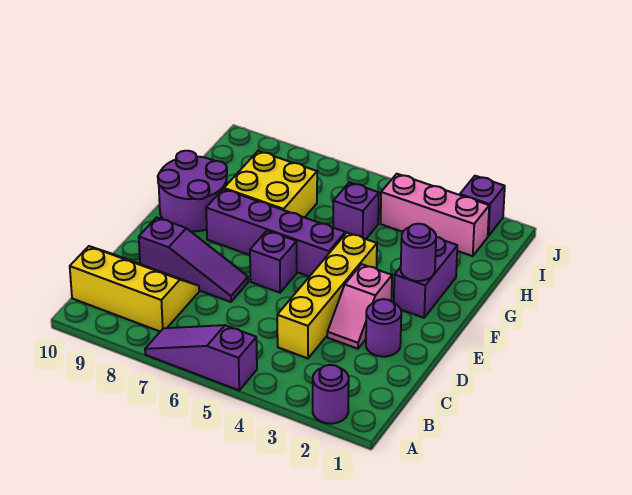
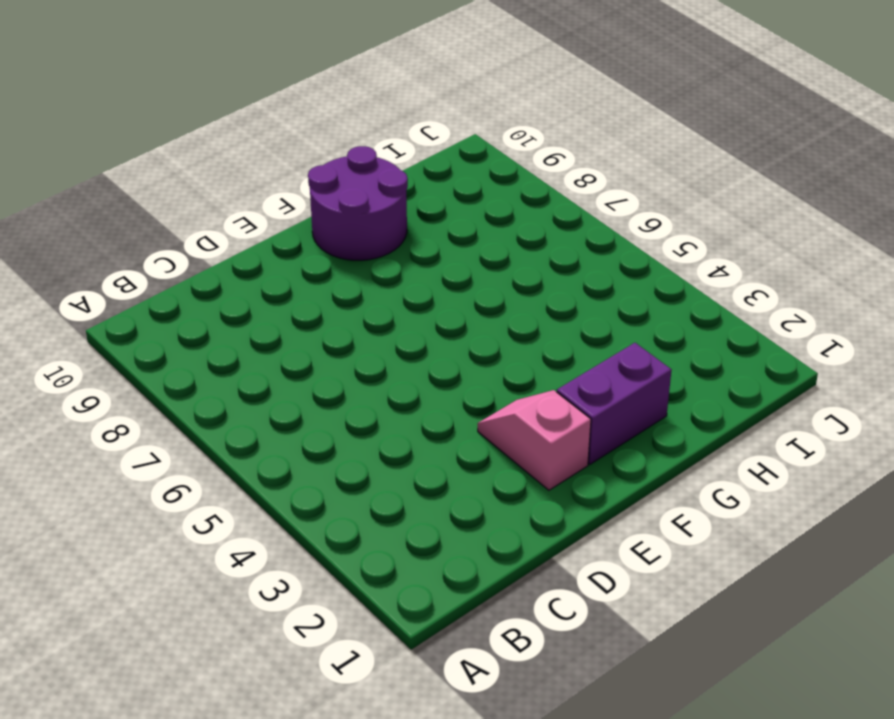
pink 1x2 slope [478,390,591,490] -> pink 1x2 slope turned to [327,264,392,349]
none -> purple 1x1 round brick [313,365,349,424]
none -> purple 1x3 slope [145,325,257,390]
none -> yellow 2x3 slope [70,246,199,331]

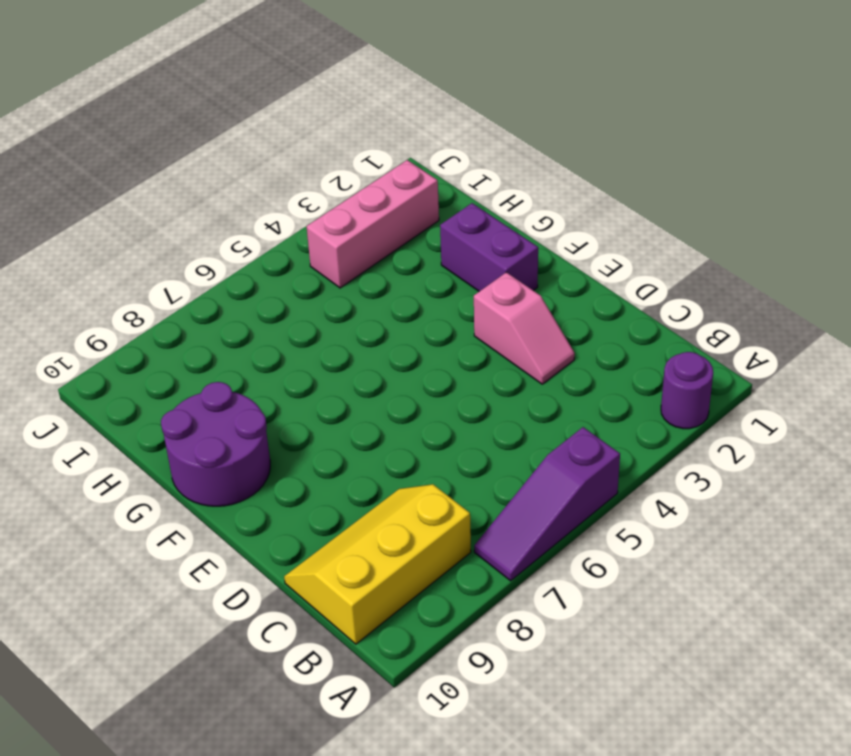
none -> yellow 1x4 brick [277,233,377,358]
none -> purple 1x1 round brick [366,299,401,357]
none -> purple 1x3 slope [139,217,248,302]

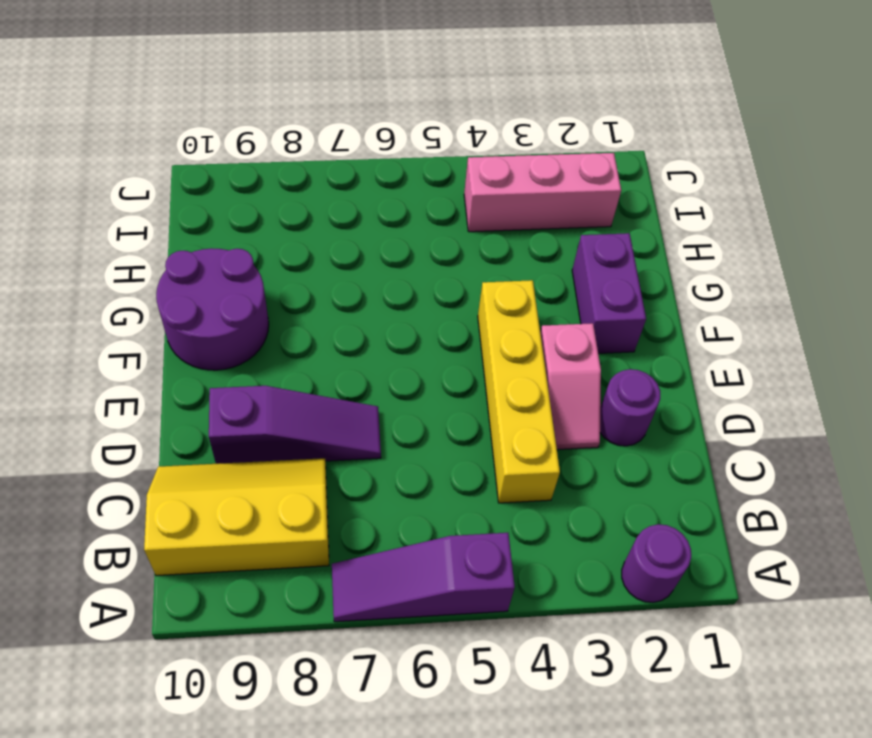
none -> purple 1x1 brick [250,231,297,293]
none -> purple 1x4 brick [206,189,345,277]
none -> yellow 2x2 brick [224,151,317,218]

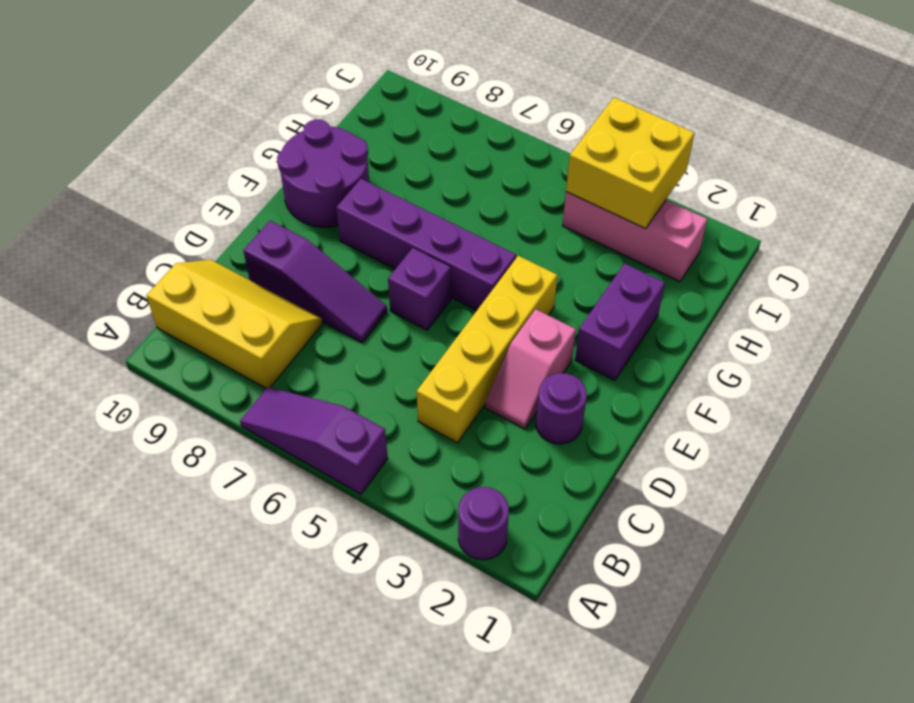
yellow 2x2 brick [566,97,695,229] -> yellow 2x2 brick moved to [224,151,317,218]
none -> purple 1x1 brick [333,182,379,239]
none -> purple 1x1 brick [460,176,505,236]
none -> purple 1x1 round brick [401,224,436,281]

